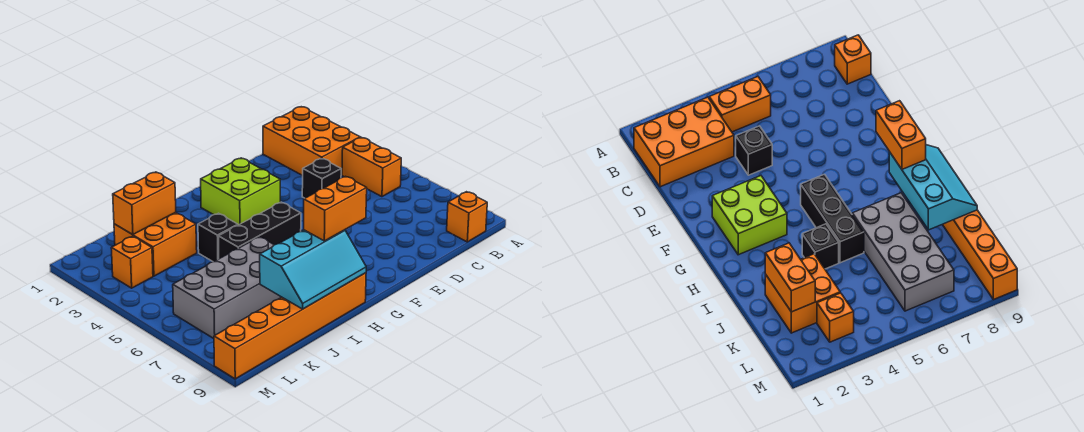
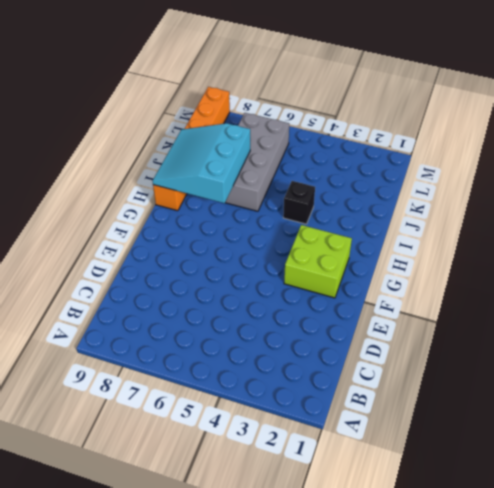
cyan 3x3 slope [153,123,250,203] -> cyan 2x3 slope [260,230,366,309]
none -> orange 2x3 brick [263,107,360,176]
none -> orange 1x2 brick [342,137,401,197]
none -> orange 1x1 brick [447,192,487,242]

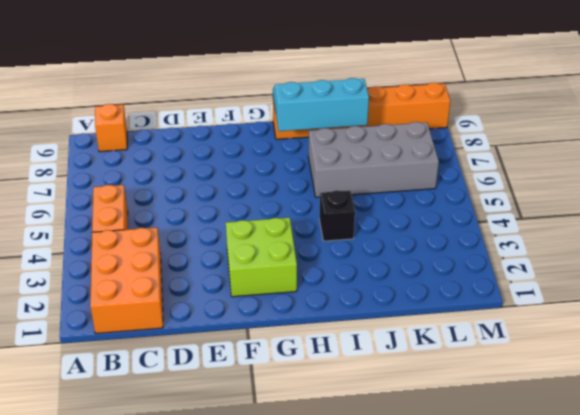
none -> black 1x1 brick [302,158,341,198]
none -> black 1x3 brick [218,202,301,259]
none -> orange 2x2 brick [114,212,197,276]

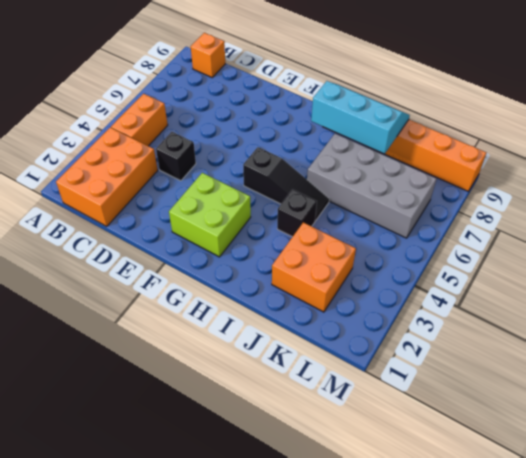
black 1x3 slope [243,147,329,221] -> black 1x3 brick [218,202,301,259]
none -> orange 1x1 brick [111,236,153,288]
none -> orange 1x2 brick [113,172,176,235]
none -> orange 1x2 brick [304,176,367,241]

